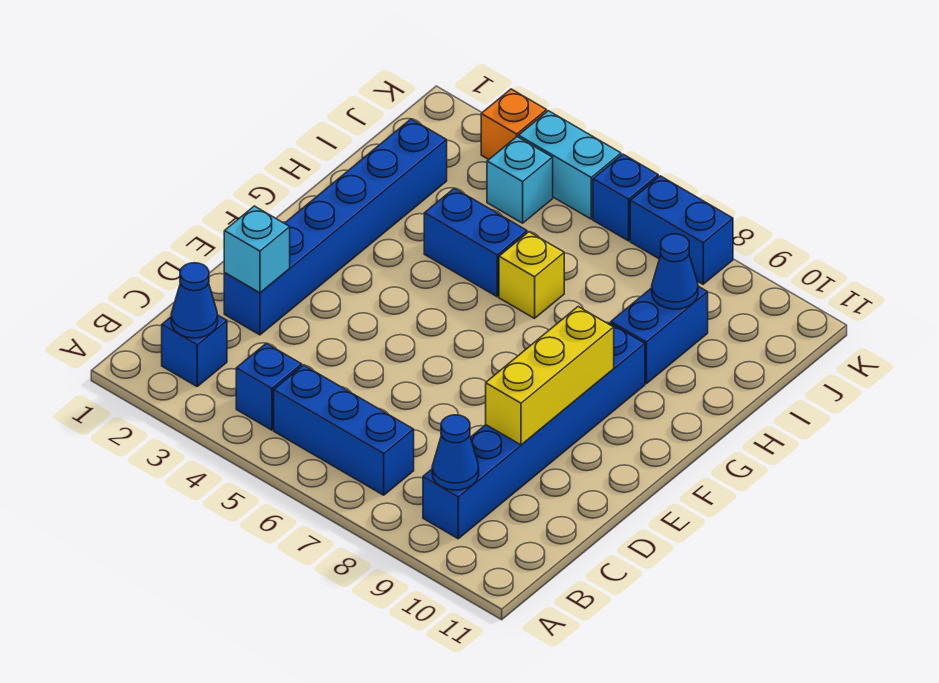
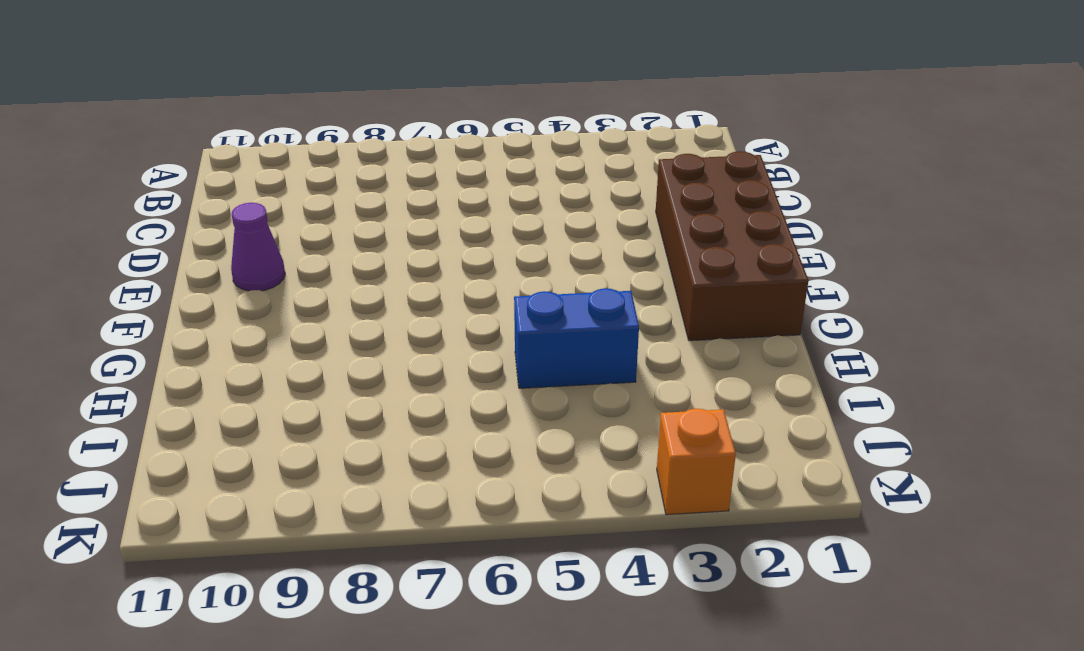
brown 2x4 brick [656,151,808,341] -> blue 1x6 brick [224,119,447,335]
purple 1x1 cone [231,203,285,291] -> none
none -> blue 1x1 brick [162,315,227,386]
none -> blue 1x1 brick [236,343,302,430]
none -> blue 1x3 brick [274,365,414,495]

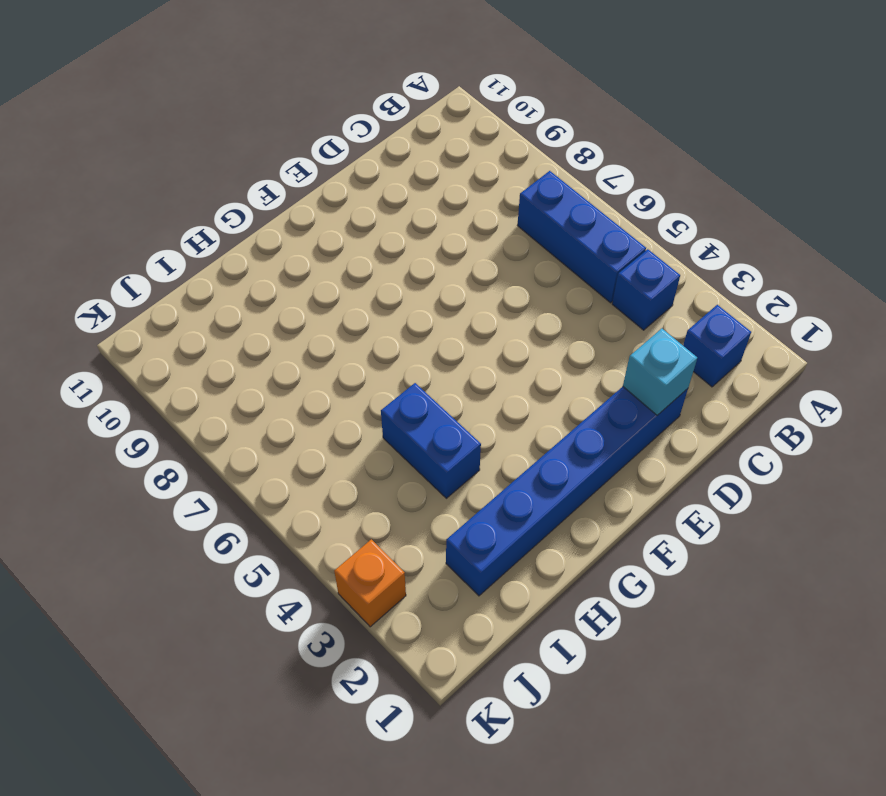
none -> blue 1x6 brick [423,323,645,539]
none -> yellow 1x1 brick [499,232,564,318]
none -> blue 1x2 brick [611,286,708,384]

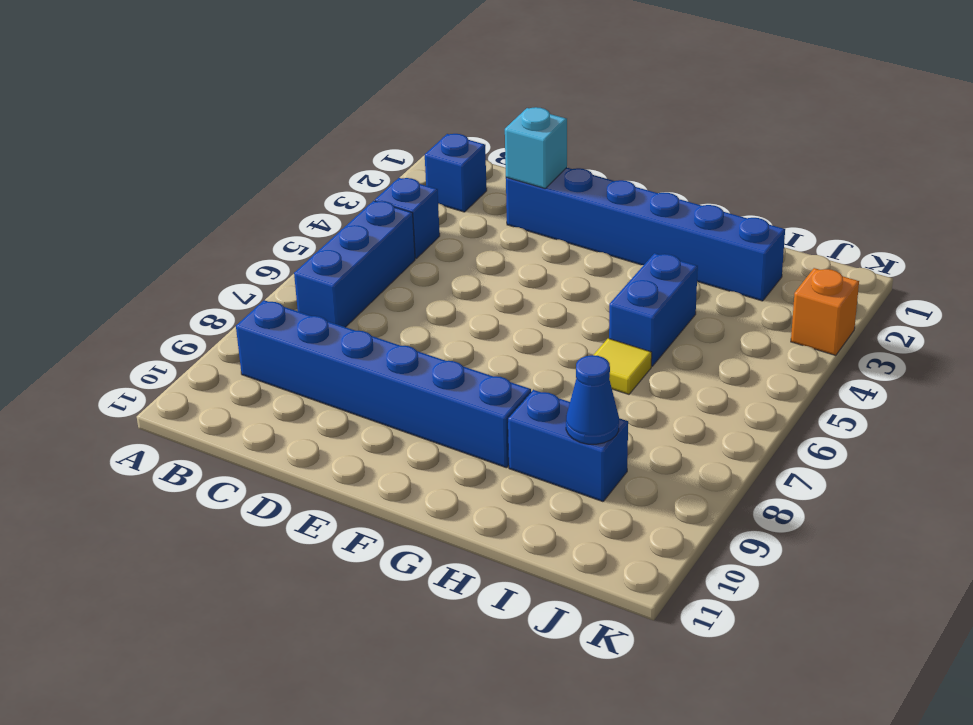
yellow 1x1 tile [594,338,652,394] -> yellow 1x1 brick [499,232,564,318]
none -> cyan 1x1 brick [487,137,553,223]
none -> cyan 1x2 brick [519,111,621,219]
none -> blue 1x1 brick [593,154,658,241]

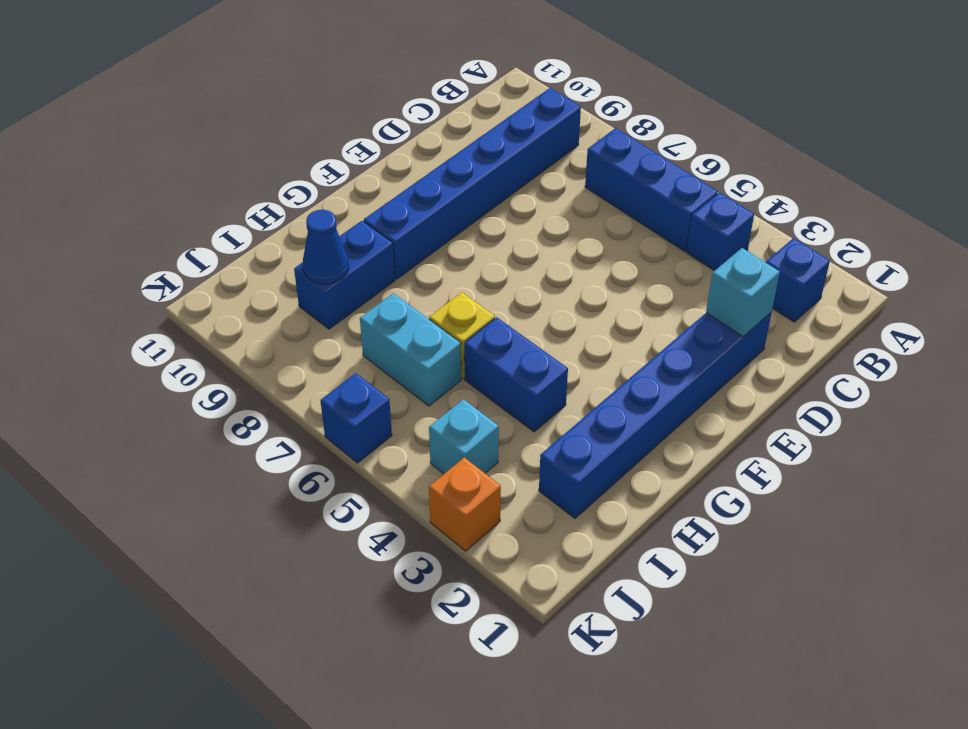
cyan 1x2 brick [360,293,461,406] -> cyan 1x2 brick moved to [519,111,621,219]
none -> blue 1x2 brick [630,176,733,284]
none -> blue 1x1 cone [171,263,218,338]
none -> blue 1x1 cone [432,415,479,490]

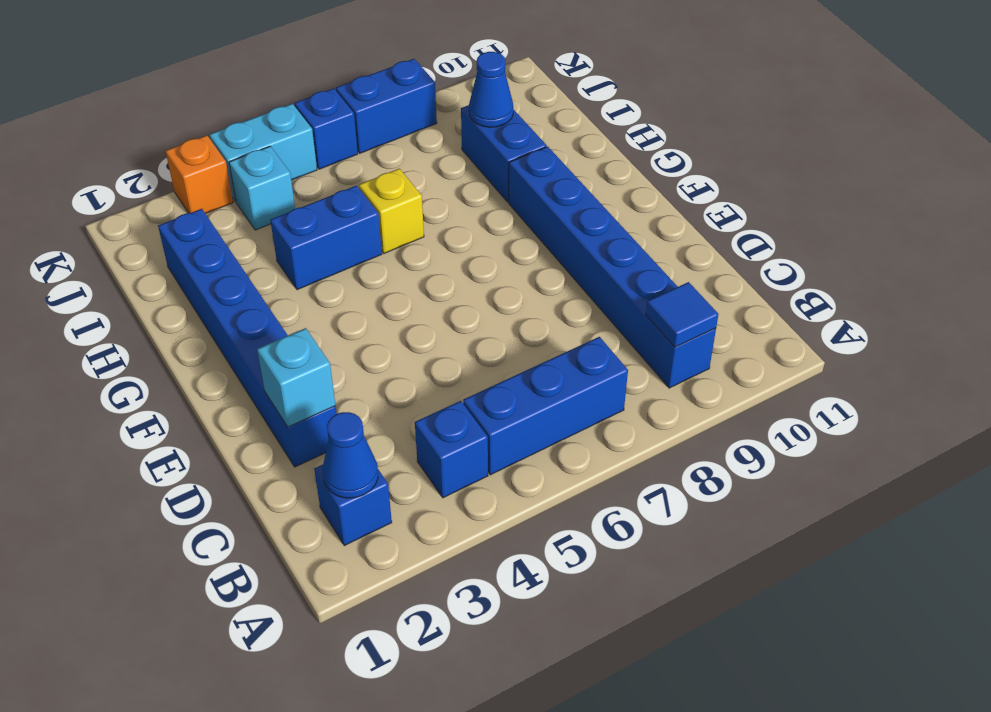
blue 1x1 tile [646,282,718,347] -> blue 1x1 cone [432,415,479,490]
none -> yellow 1x3 brick [486,307,614,445]

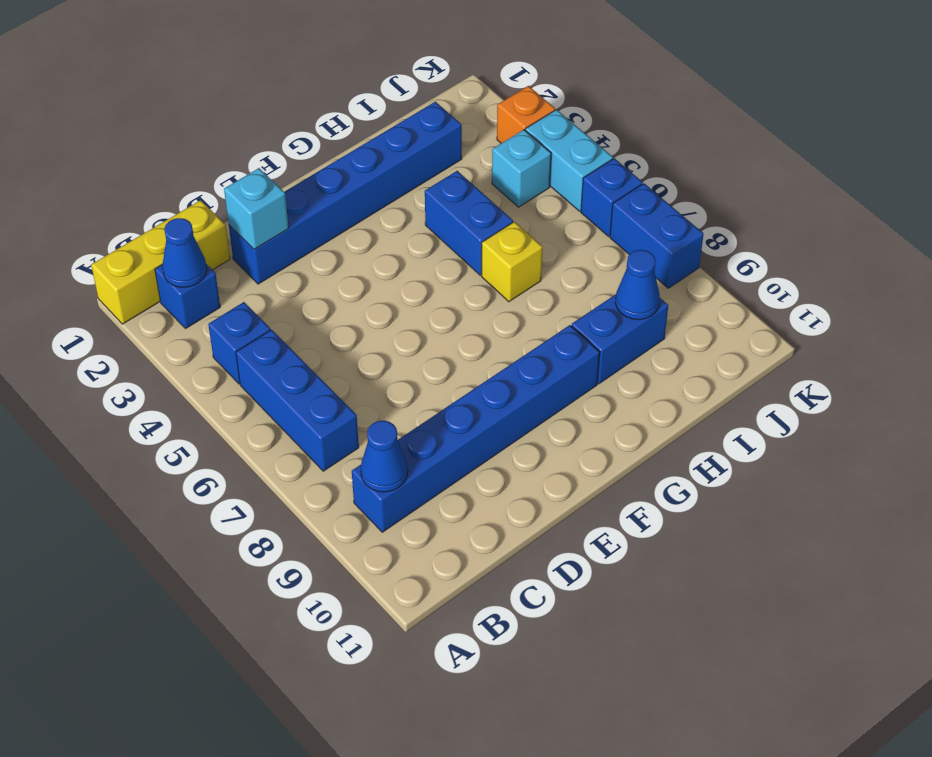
yellow 1x3 brick [91,200,230,324] -> yellow 1x3 brick moved to [486,307,614,445]

